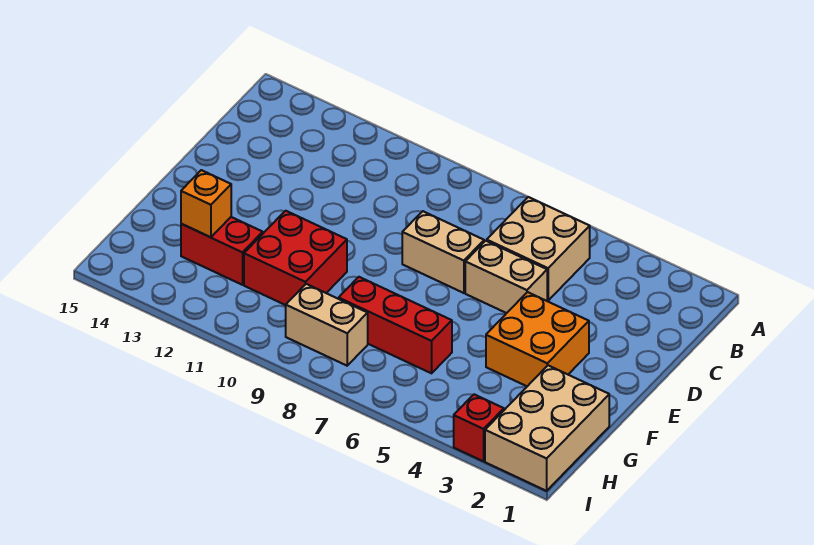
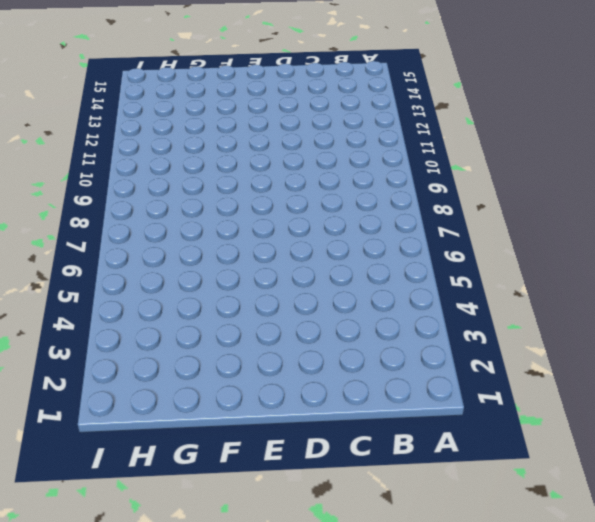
none -> tan 2x2 brick [487,197,590,301]
none -> tan 1x2 brick [465,241,547,313]

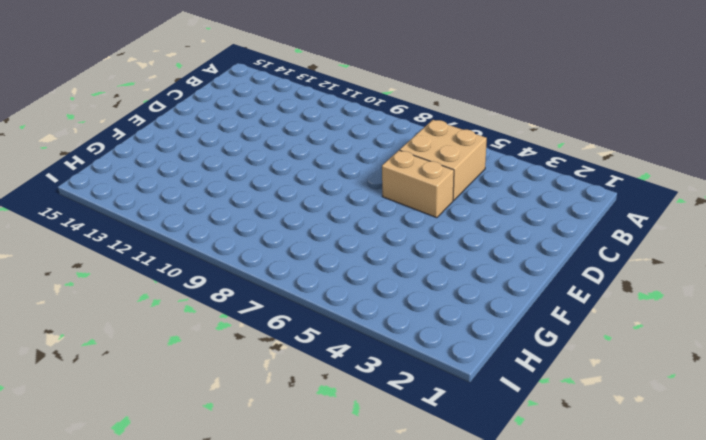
none -> tan 1x2 brick [402,211,484,293]
none -> orange 2x2 brick [486,292,589,386]

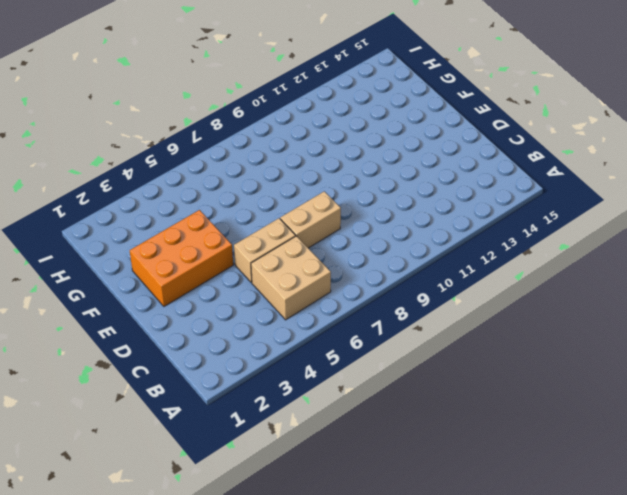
orange 2x3 brick [130,210,233,306] -> orange 2x2 brick [486,292,589,386]
none -> red 2x2 brick [244,211,347,305]
none -> tan 2x3 brick [485,365,609,491]

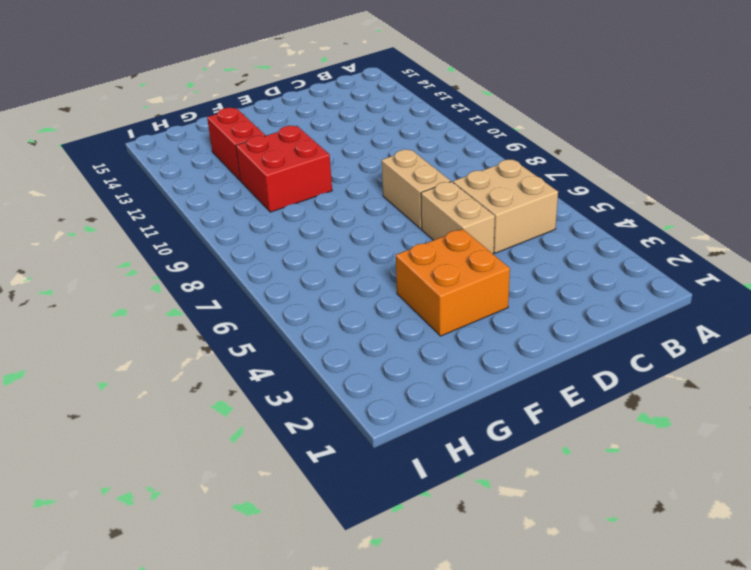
none -> tan 2x3 brick [485,365,609,491]
none -> red 1x3 brick [339,277,452,373]

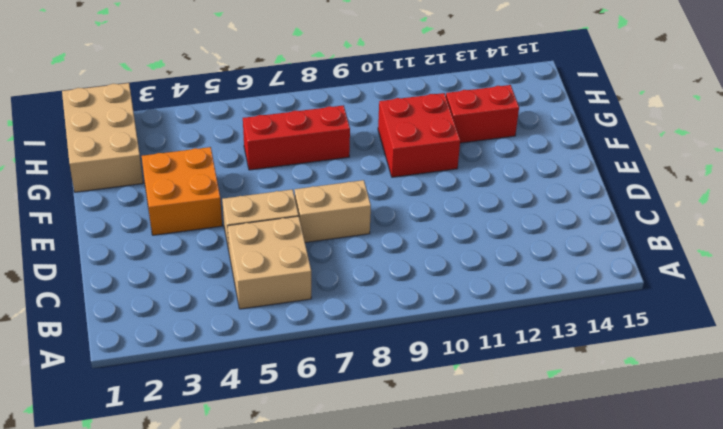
none -> tan 1x2 brick [286,284,368,366]
none -> red 1x1 brick [454,394,504,461]

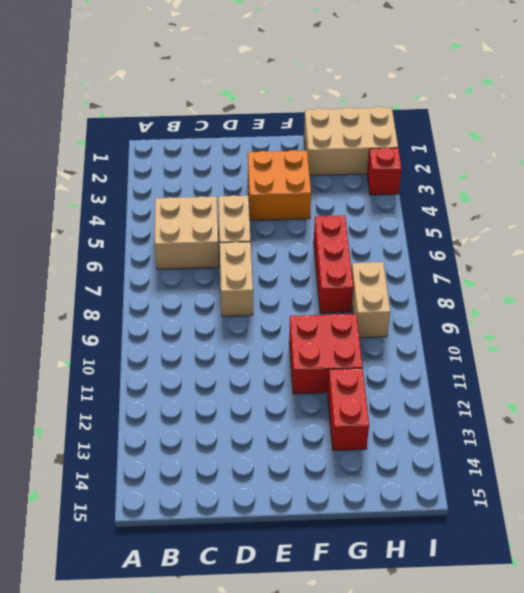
none -> orange 1x1 brick [181,170,231,237]

